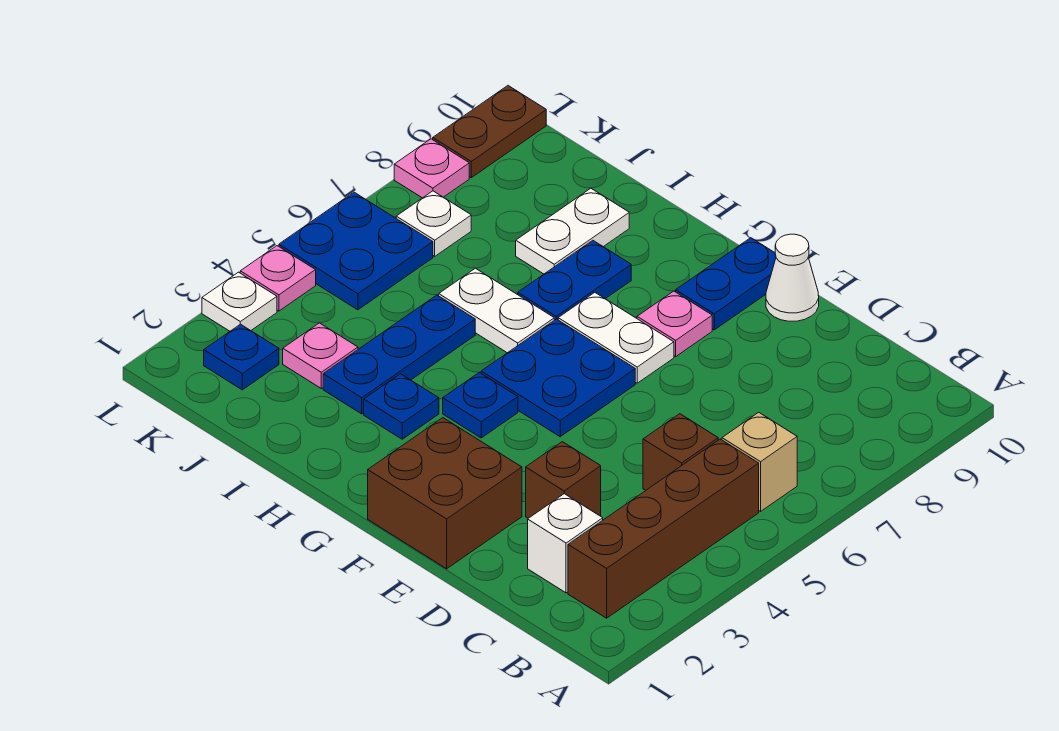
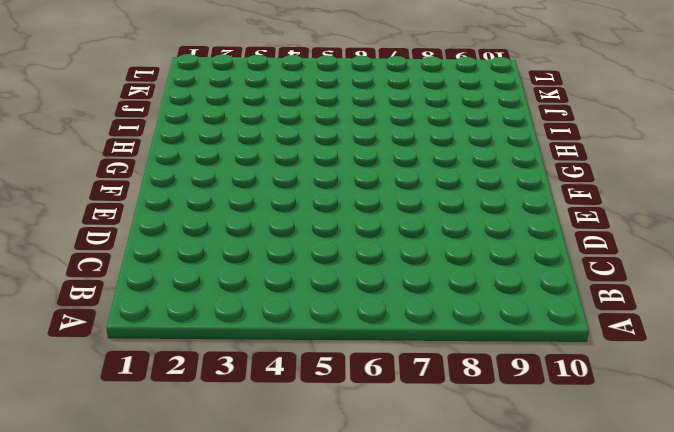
none -> brown 1x4 brick [568,439,759,618]
none -> tan 1x1 brick [722,412,797,511]
none -> white 1x1 brick [528,494,603,593]

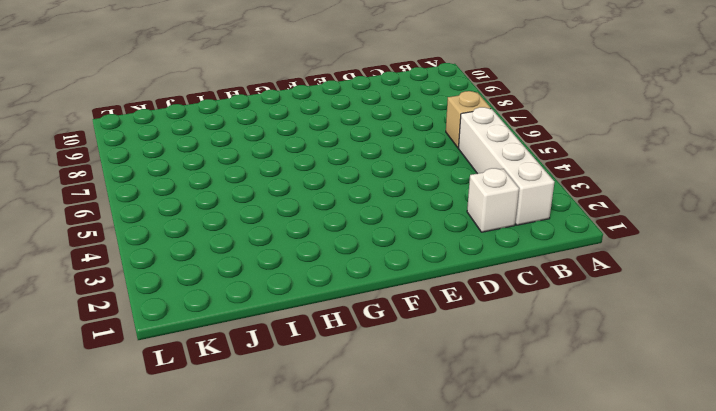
white 1x4 brick [458,107,554,225] -> brown 1x4 brick [568,439,759,618]
none -> brown 1x1 brick [643,414,718,490]
none -> brown 1x1 brick [526,442,601,518]
none -> brown 2x2 brick [368,418,522,569]

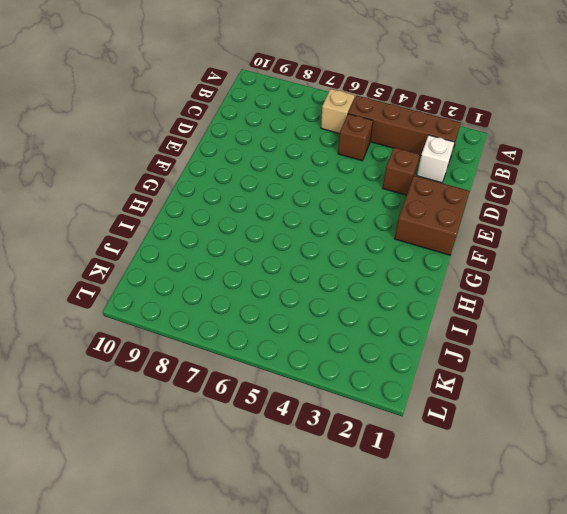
none -> white 1x1 cone [766,234,819,321]
none -> blue 2x2 plate [481,319,635,437]
none -> white 1x2 plate [558,293,674,383]

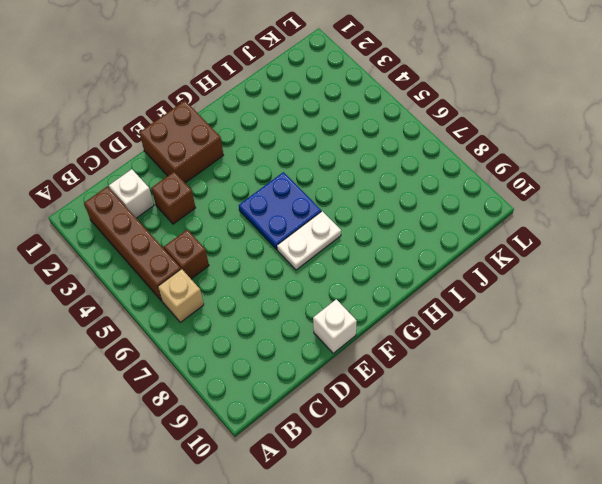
white 1x1 brick [313,299,357,353] -> white 1x1 cone [766,234,819,321]
none -> pink 1x1 plate [637,291,712,357]
none -> blue 1x2 plate [676,238,776,330]
none -> blue 1x1 plate [443,372,518,438]

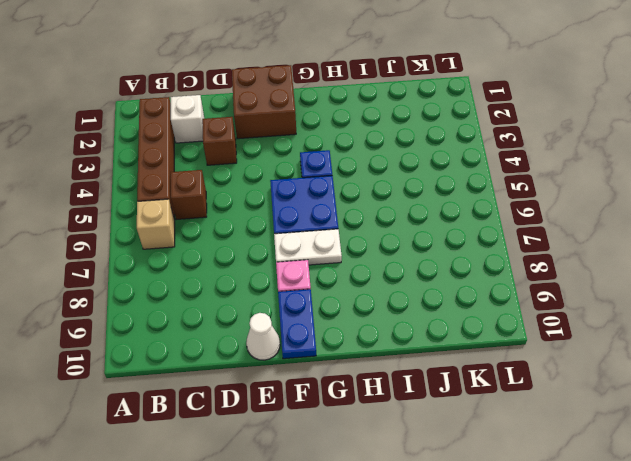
none -> blue 1x1 plate [364,374,439,439]
none -> white 1x2 plate [439,268,554,353]
none -> blue 1x2 plate [518,240,631,320]

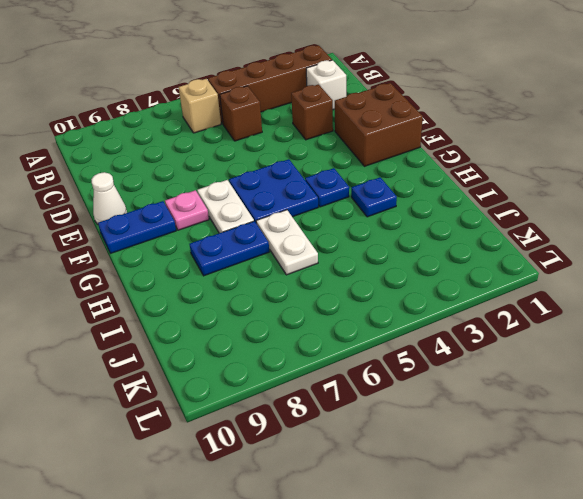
none -> blue 1x3 plate [323,295,475,414]
none -> white 1x2 plate [516,188,629,274]
none -> pink 1x1 plate [283,323,358,388]

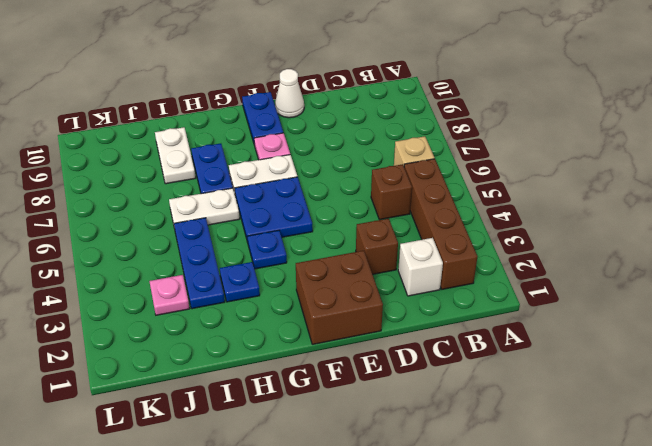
none -> blue 1x1 plate [204,324,279,390]
none -> blue 2x2 plate [279,192,433,310]
none -> white 1x1 plate [396,191,471,256]

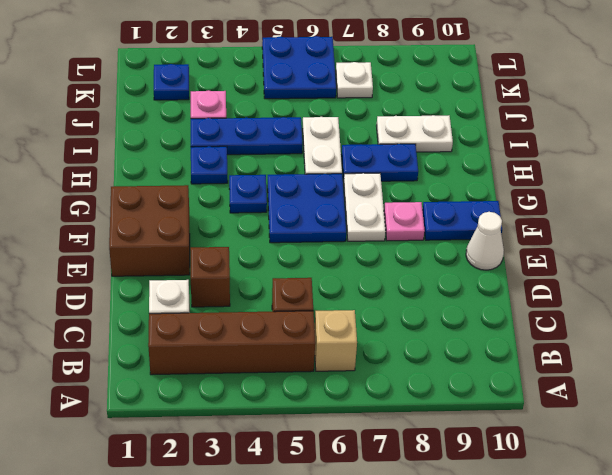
none -> white 1x1 plate [202,272,277,331]
none -> pink 1x1 plate [240,246,316,311]
none -> pink 1x1 plate [394,139,469,198]

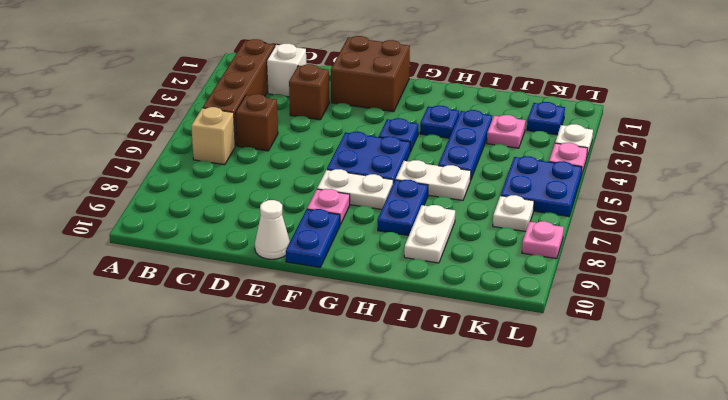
none -> brown 1x2 plate [433,86,546,178]

